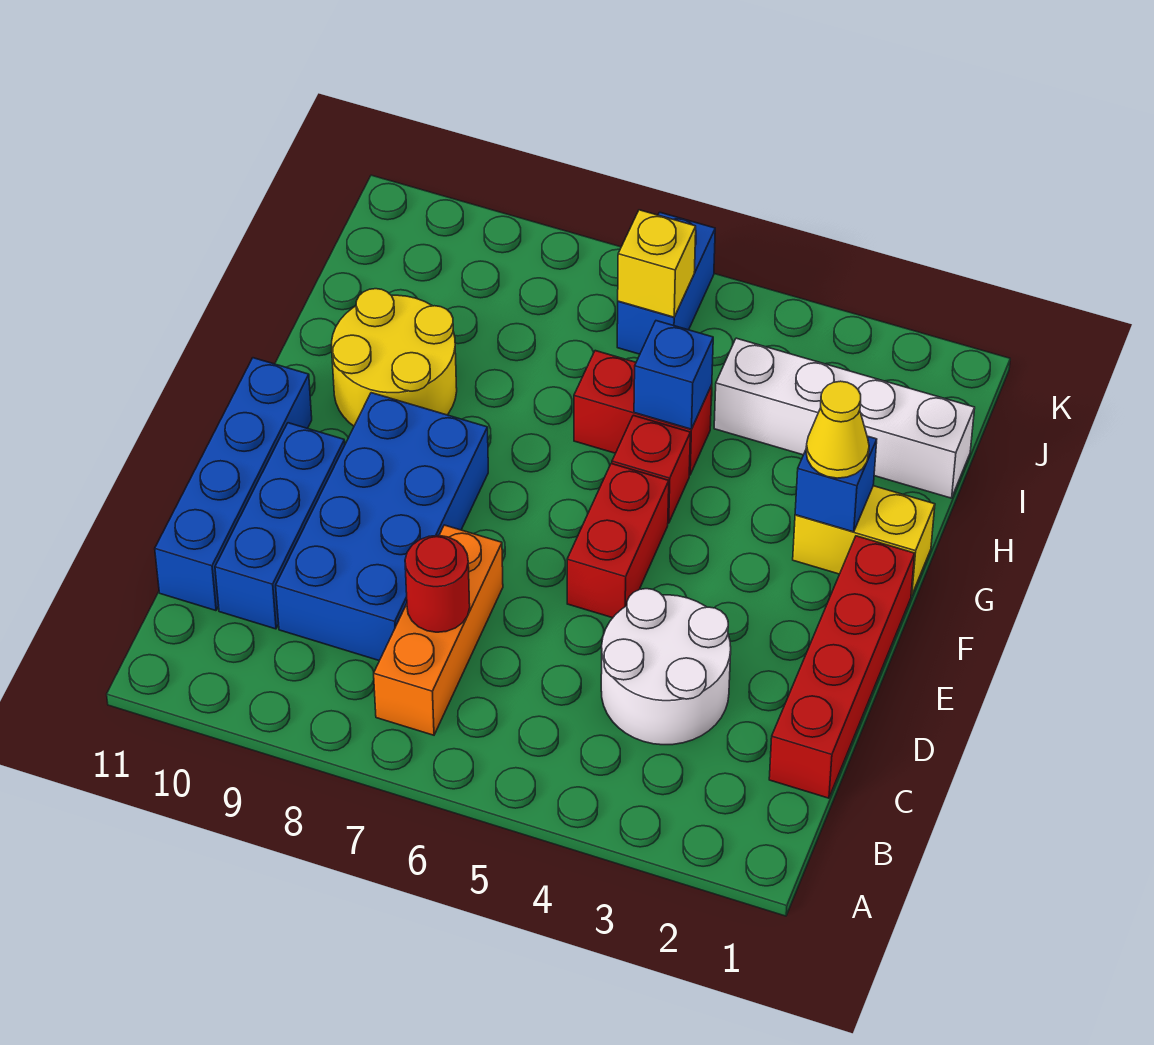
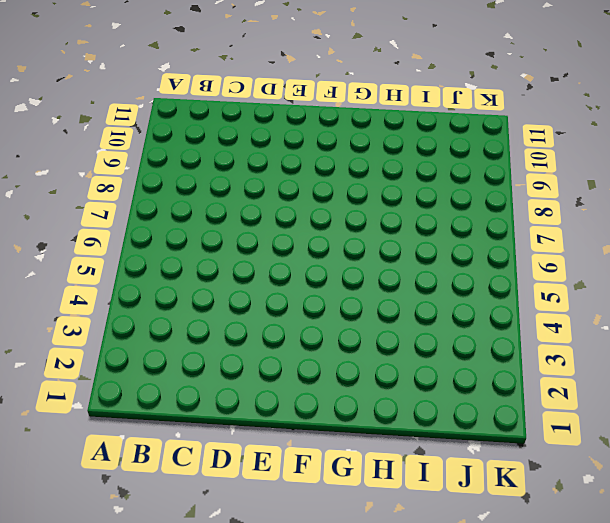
none -> orange 1x3 brick [374,525,503,735]
none -> red 1x4 brick [769,536,915,798]
none -> white 2x2 round brick [601,589,731,745]

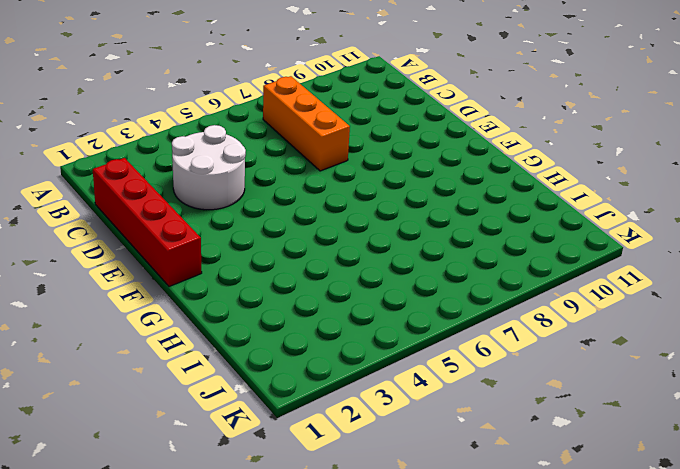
none -> blue 2x4 brick [276,393,488,661]
none -> blue 1x3 brick [215,423,345,629]
none -> blue 1x4 brick [155,358,312,611]

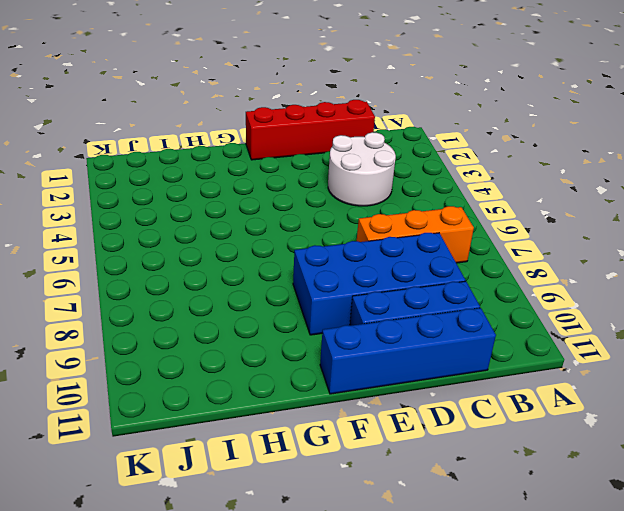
none -> red 1x2 brick [567,464,669,618]
none -> yellow 1x2 brick [793,486,935,596]
none -> red 1x1 brick [612,415,690,523]

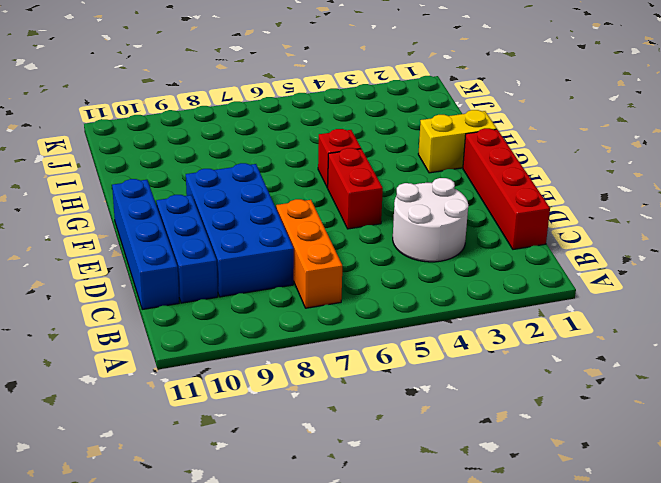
none -> yellow 2x2 round brick [332,289,457,426]
none -> red 1x2 brick [574,351,712,475]
none -> white 1x4 brick [714,338,975,498]

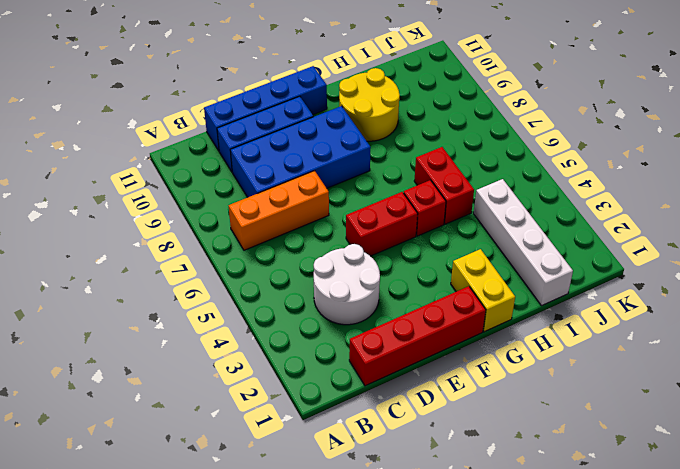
none -> blue 1x2 brick [617,212,715,354]
none -> red 1x1 round brick [405,536,470,632]
none -> blue 1x1 brick [795,436,877,532]

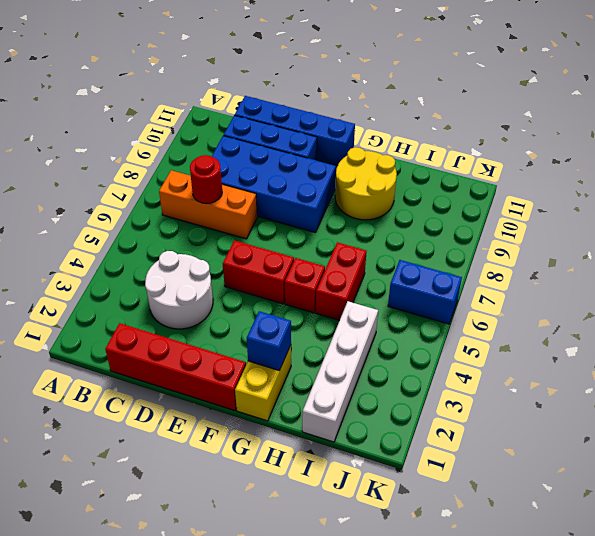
none -> blue 1x1 brick [634,321,713,429]
none -> yellow 1x1 brick [618,210,696,317]
none -> yellow 1x1 cone [806,381,869,478]

